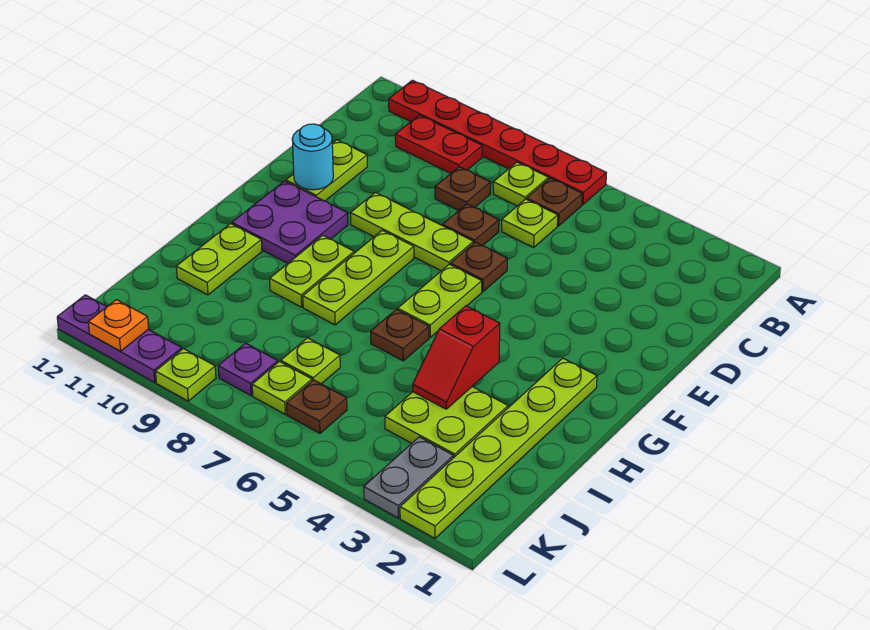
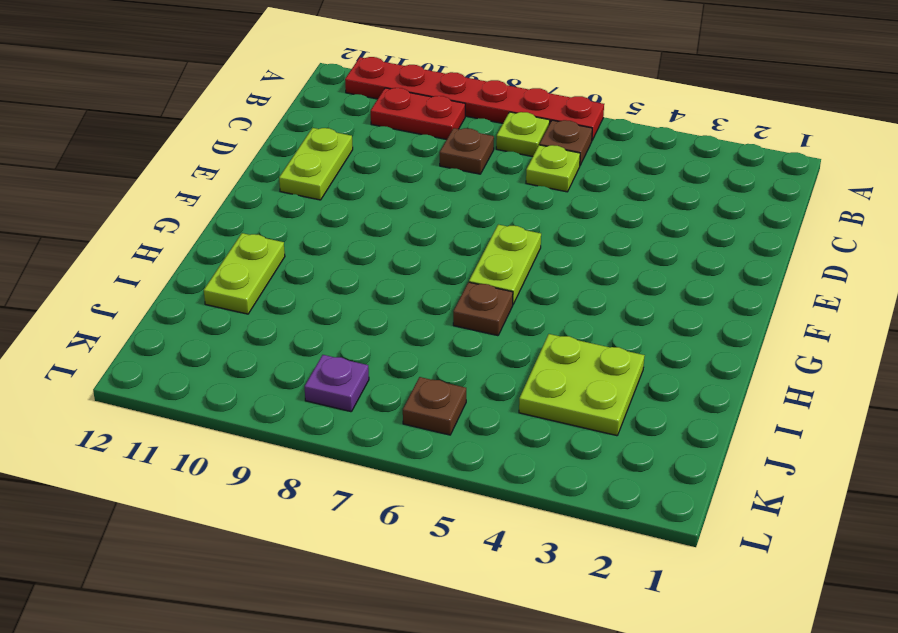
none -> brown 1x1 plate [442,204,499,246]
none -> brown 1x1 plate [451,242,507,292]
none -> lime 1x3 plate [351,193,473,271]

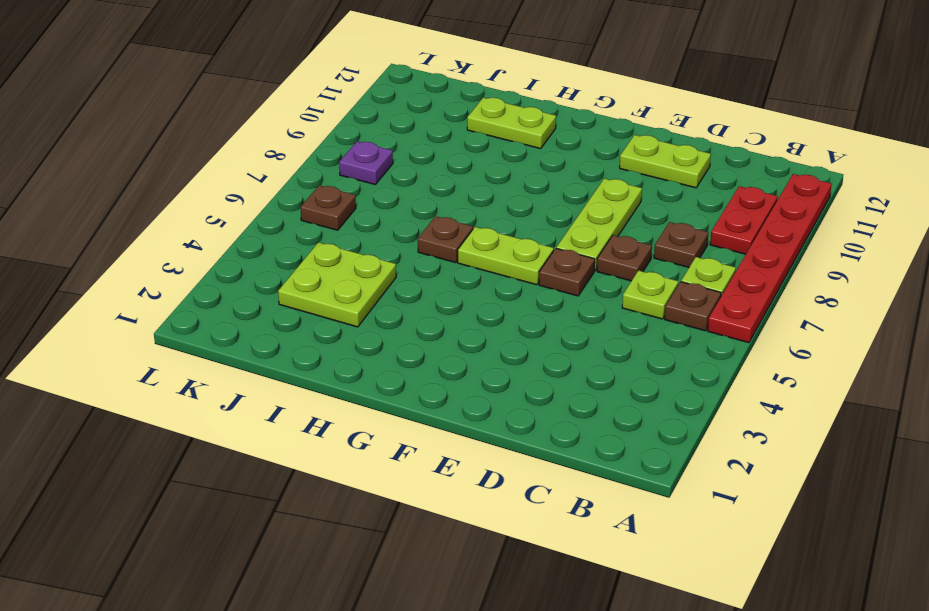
none -> lime 1x3 plate [303,230,414,325]
none -> purple 2x2 plate [232,181,348,263]
none -> lime 1x6 plate [400,358,597,538]

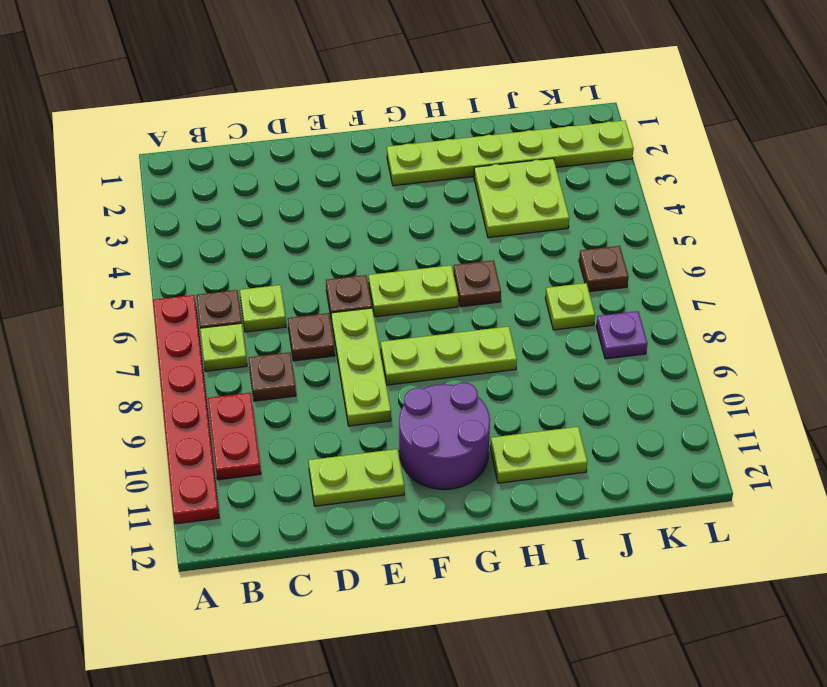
purple 2x2 round brick [399,383,490,490] -> purple 2x2 plate [232,181,348,263]
none -> lime 1x2 plate [270,235,354,307]
none -> grey 1x2 plate [364,437,453,518]
none -> lime 1x1 plate [252,362,312,414]

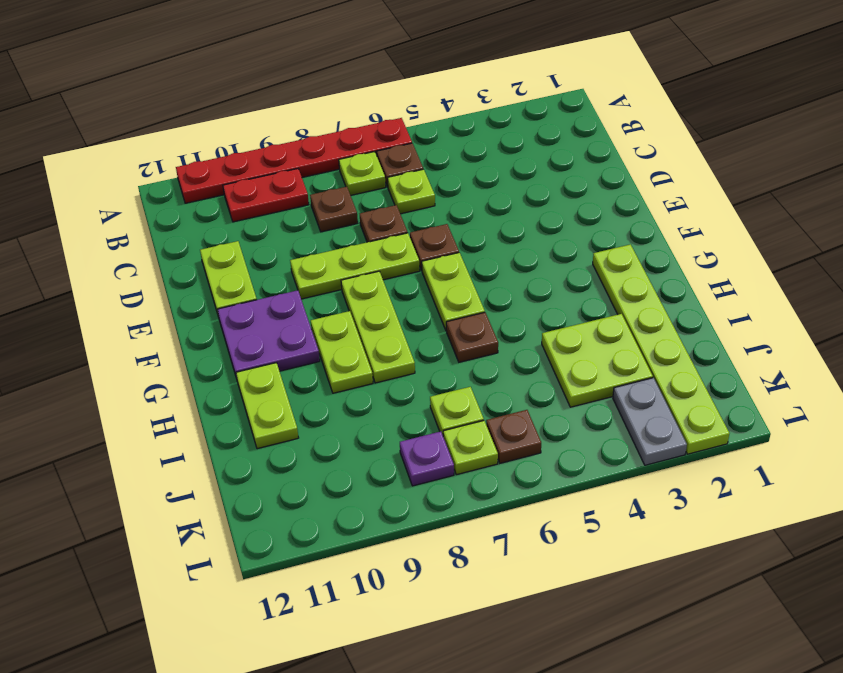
none -> lime 1x1 plate [155,349,216,401]
none -> purple 1x3 plate [57,295,182,383]
none -> cyan 1x1 round brick [292,124,333,190]

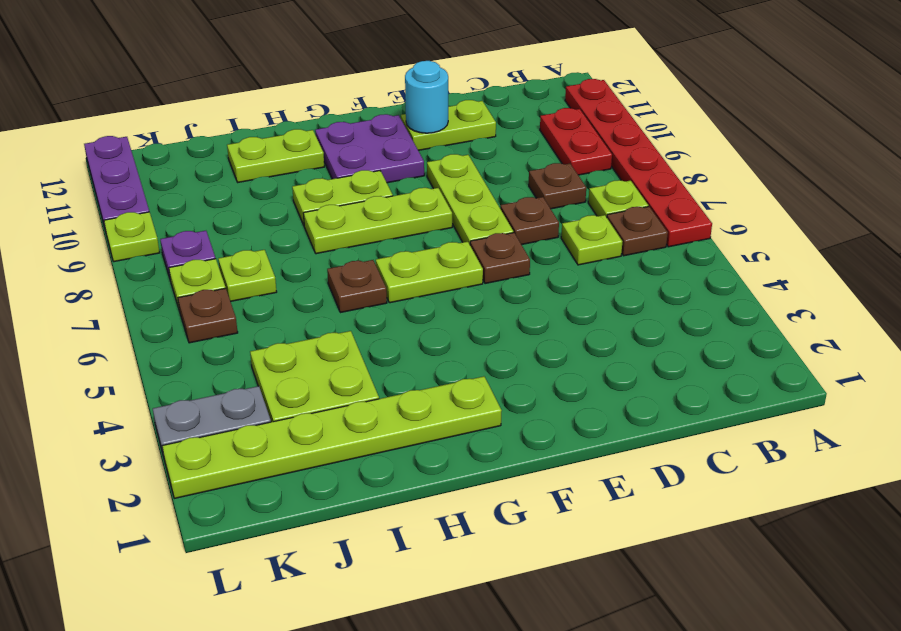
none -> red 1x2 slope [413,306,500,409]
none -> orange 1x1 plate [88,300,149,351]

